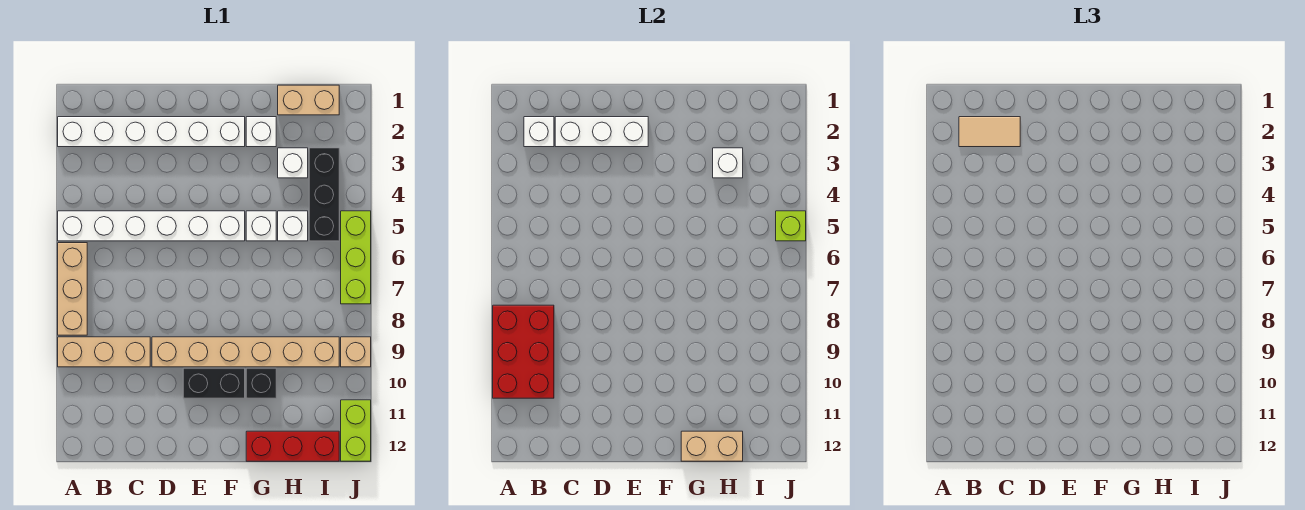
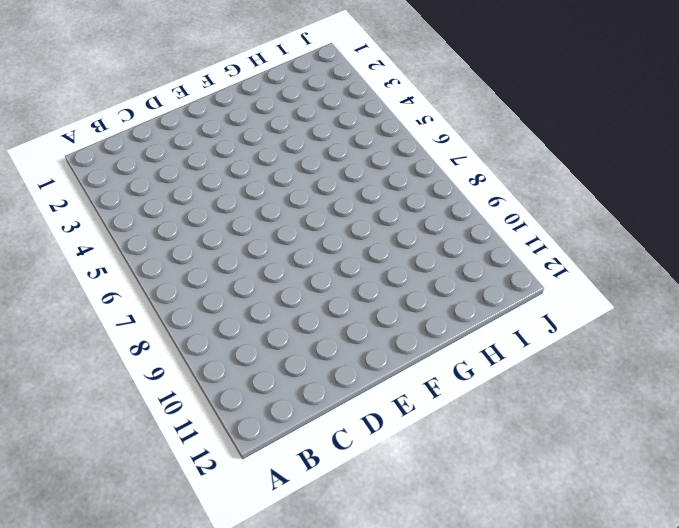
none -> white 1x6 brick [58,117,245,147]
none -> white 1x6 brick [58,211,245,241]
none -> tan 1x3 brick [58,243,87,335]

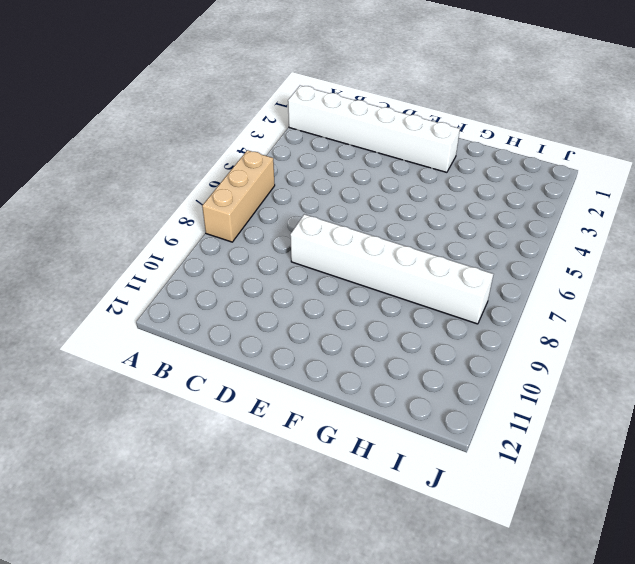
white 1x6 brick [290,214,493,324] -> white 1x6 brick moved to [58,211,245,241]
none -> tan 1x3 brick [58,337,150,367]
none -> tan 1x6 brick [152,337,339,367]
none -> black 1x2 brick [183,368,245,398]

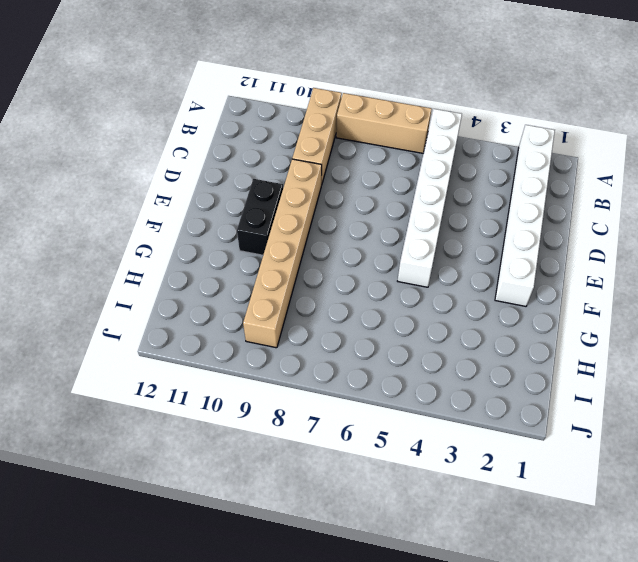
none -> white 1x1 brick [246,117,276,147]
none -> white 1x1 brick [246,211,276,241]
none -> black 1x1 brick [246,368,276,398]

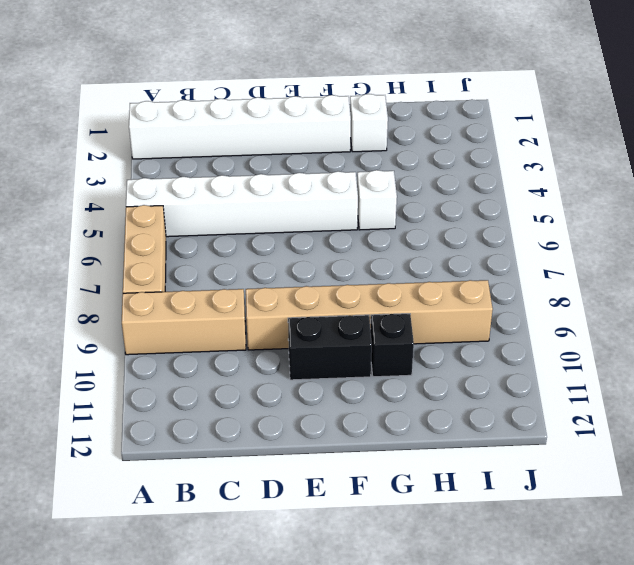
none -> red 1x3 brick [246,431,339,461]
none -> tan 1x2 brick [278,85,339,115]
none -> white 1x1 brick [278,148,308,178]

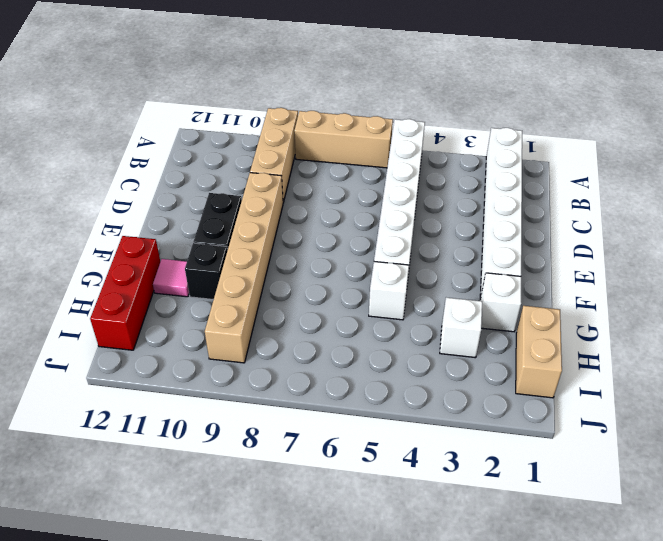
pink 1x1 tile [153,259,189,297] -> none
none -> white 1x1 brick [278,211,308,241]
none -> black 1x3 brick [309,148,339,241]
none -> lime 1x3 brick [341,211,371,304]

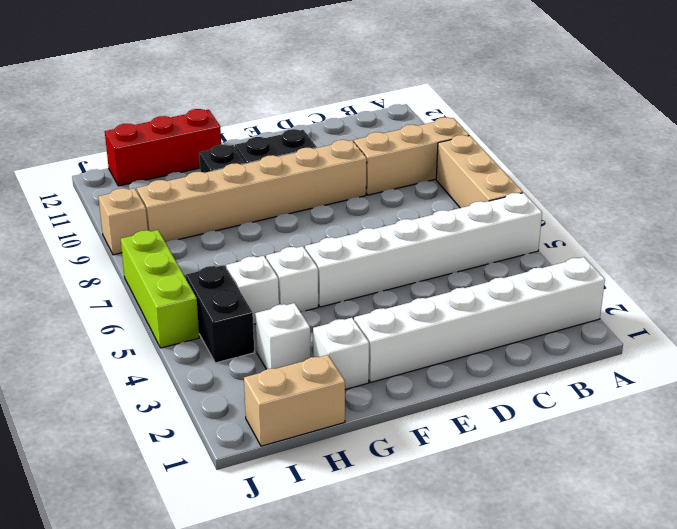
black 1x2 brick [186,265,254,363] -> black 1x3 brick [309,148,339,241]
none -> lime 1x2 brick [341,400,371,461]
none -> red 2x3 brick [493,305,554,398]
none -> white 1x1 brick [524,117,554,147]

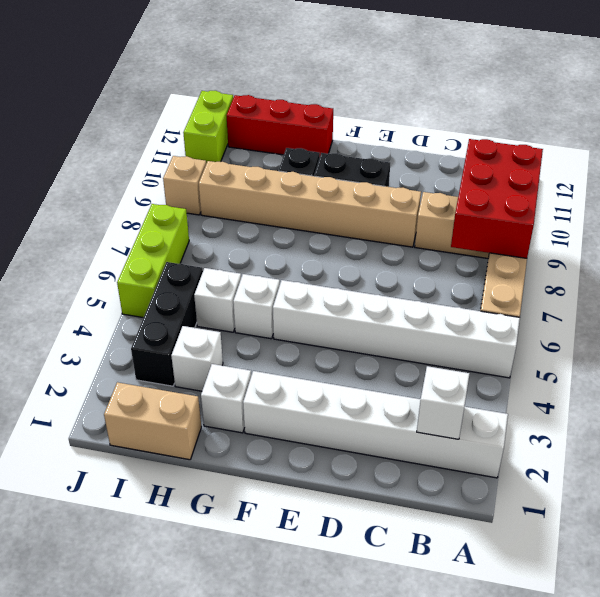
none -> white 1x3 brick [555,117,648,147]
none -> tan 1x2 brick [681,431,743,461]
none -> white 1x1 brick [713,148,743,178]

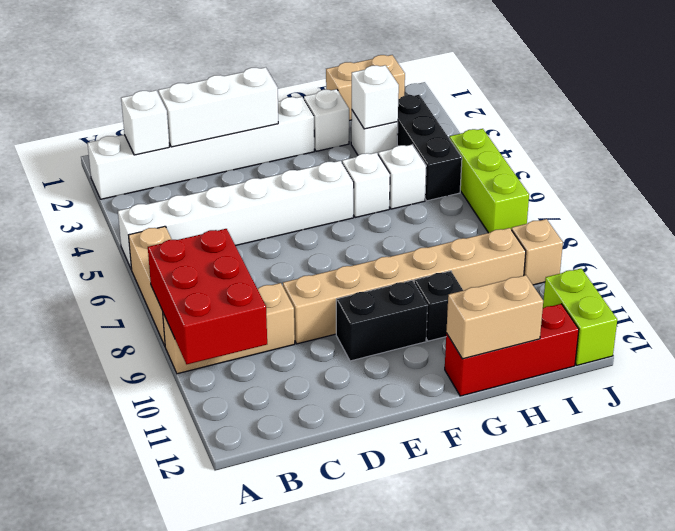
none -> lime 1x1 brick [776,211,806,241]
none -> tan 1x2 tile [959,117,1020,147]

